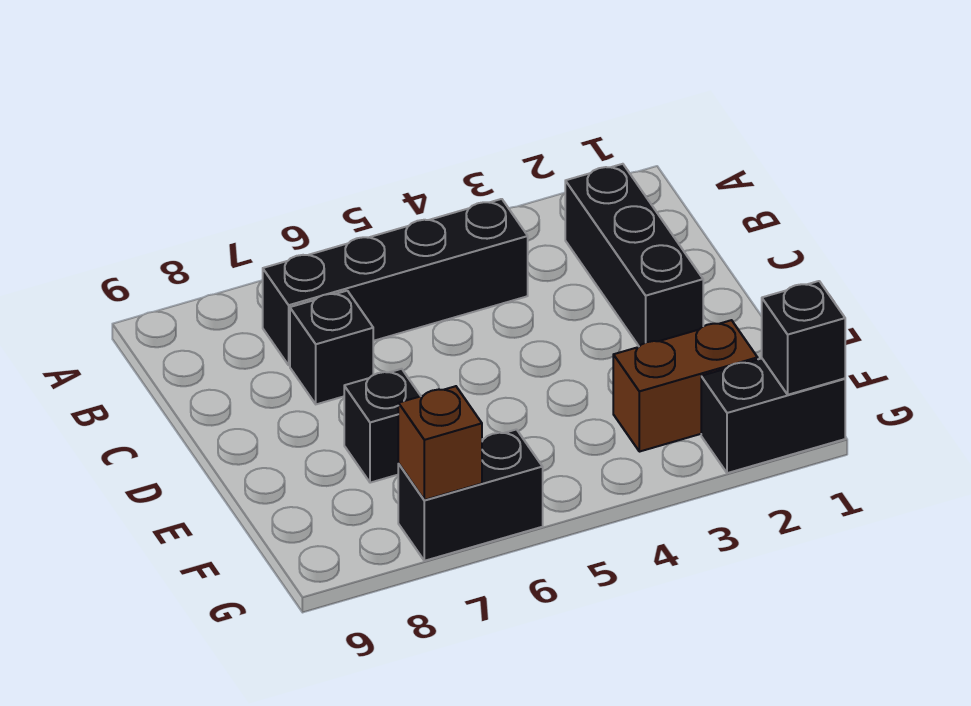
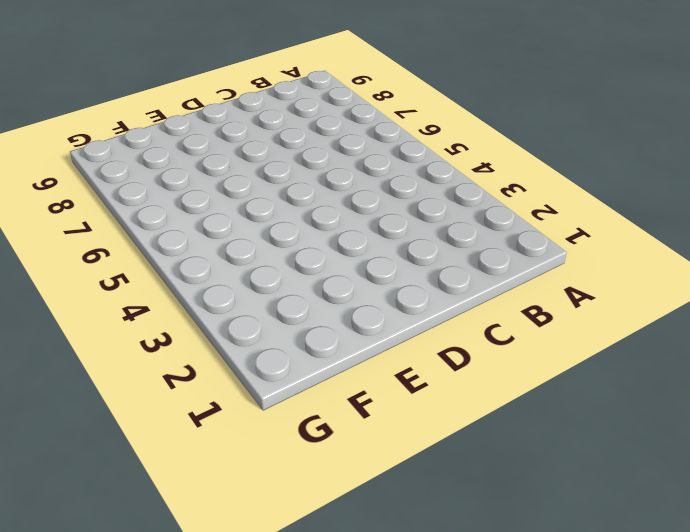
none -> black 1x3 brick [565,164,703,346]
none -> black 1x4 brick [263,199,528,365]

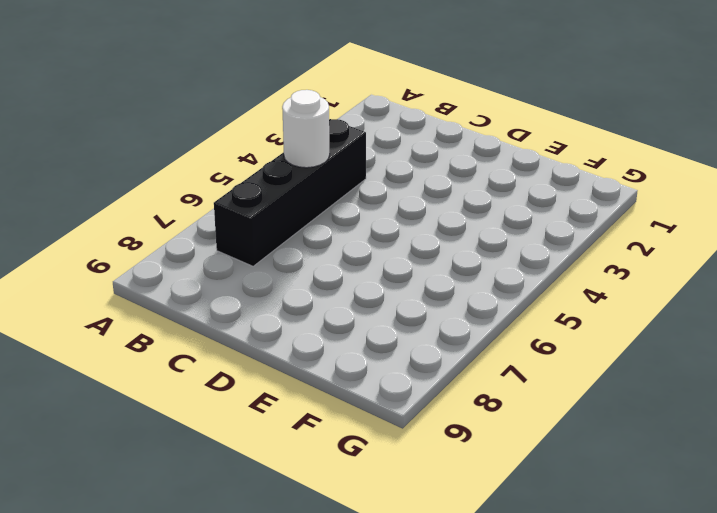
white 1x1 round brick [282,90,330,168] -> none
none -> black 1x3 brick [565,164,703,346]
none -> black 1x1 brick [290,291,373,404]

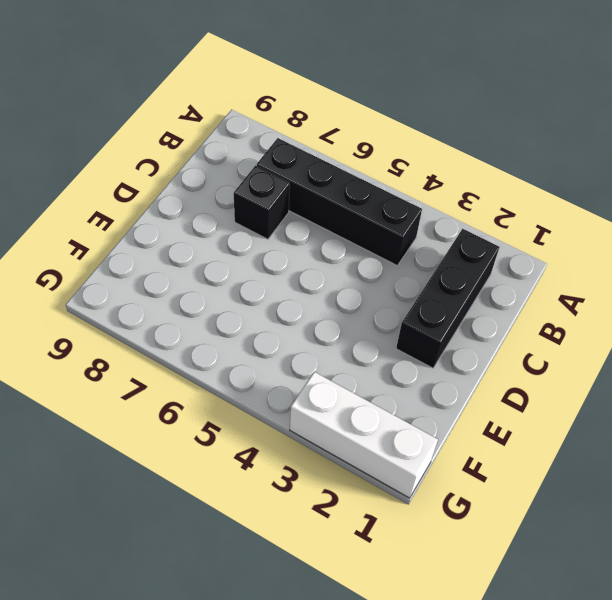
white 1x3 brick [290,372,438,498] -> black 1x2 brick [701,358,845,473]
none -> black 1x1 brick [344,369,420,483]
none -> brown 1x2 brick [613,320,758,452]

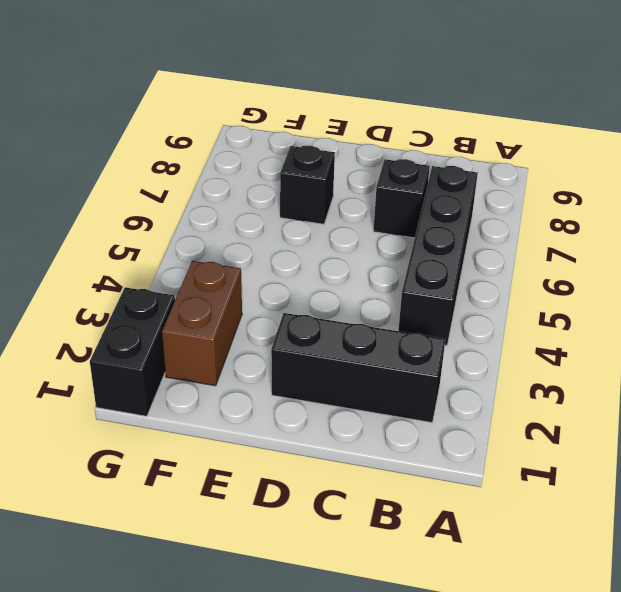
none -> black 1x2 brick [398,429,543,561]
none -> black 1x1 brick [762,281,845,395]

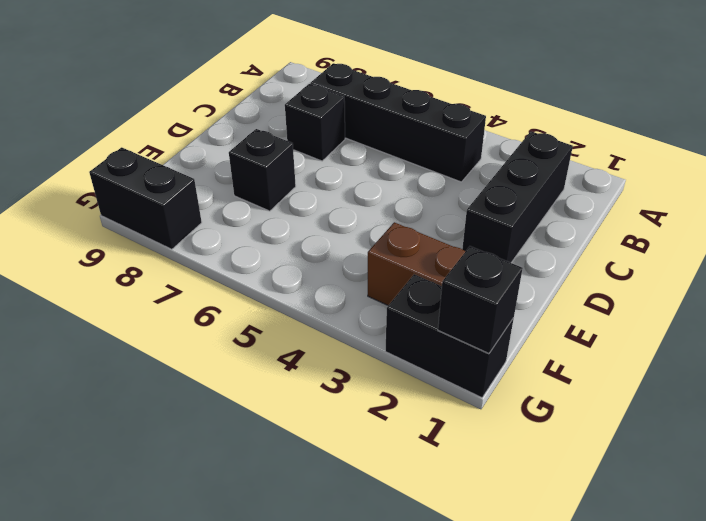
black 1x2 brick [89,147,202,249] -> black 1x2 brick moved to [398,429,543,561]
none -> brown 1x1 brick [398,386,482,500]

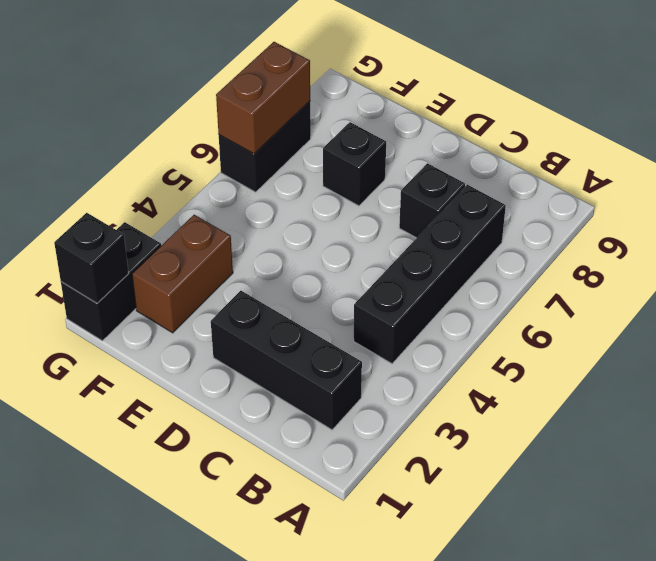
brown 1x2 brick [216,42,310,154] -> brown 1x1 brick [398,386,482,500]

